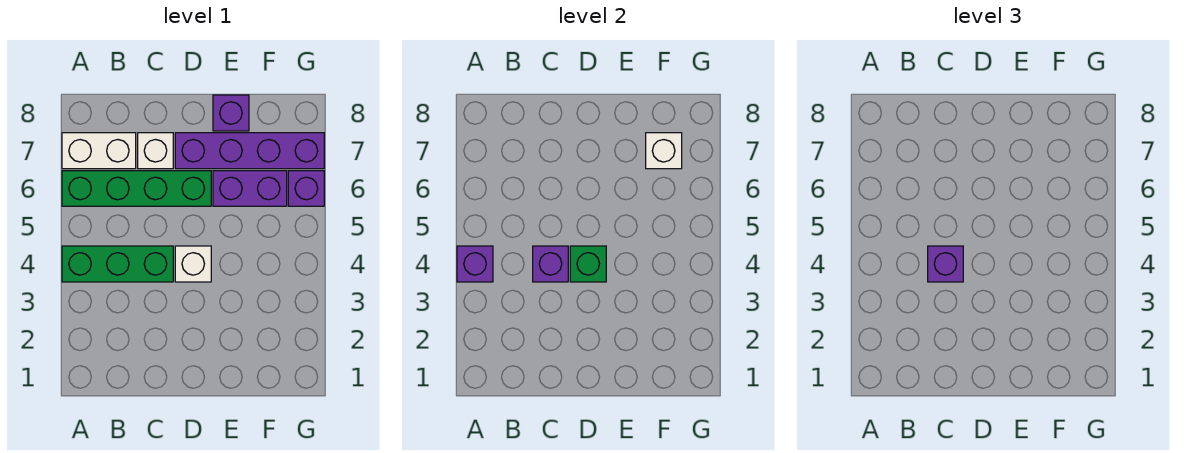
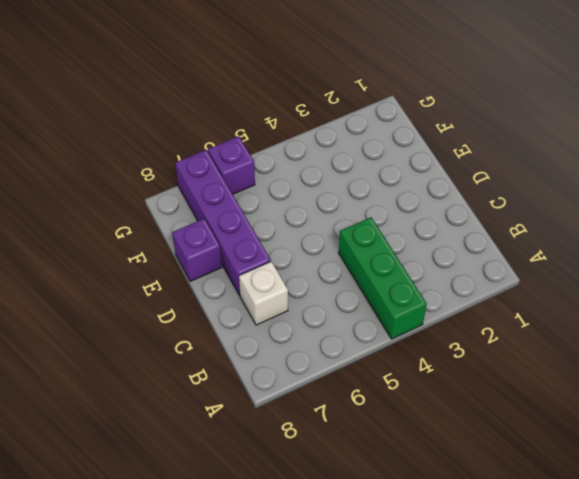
none -> green 1x4 brick [62,171,211,206]
none -> white 1x2 brick [62,133,136,169]
none -> white 1x1 brick [175,246,211,282]

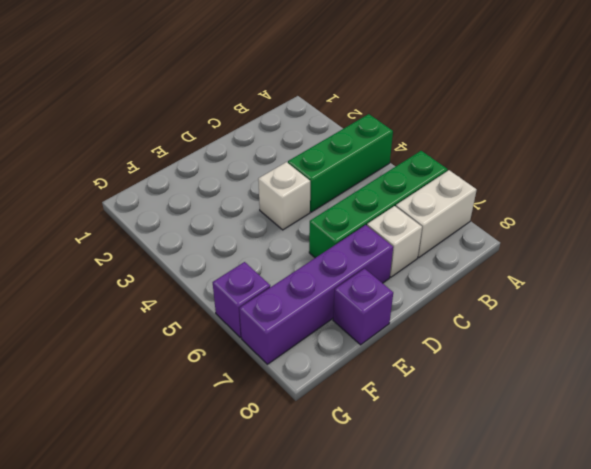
none -> purple 1x2 brick [213,171,287,206]
none -> purple 1x1 brick [457,246,493,282]
none -> purple 1x1 brick [533,246,568,282]

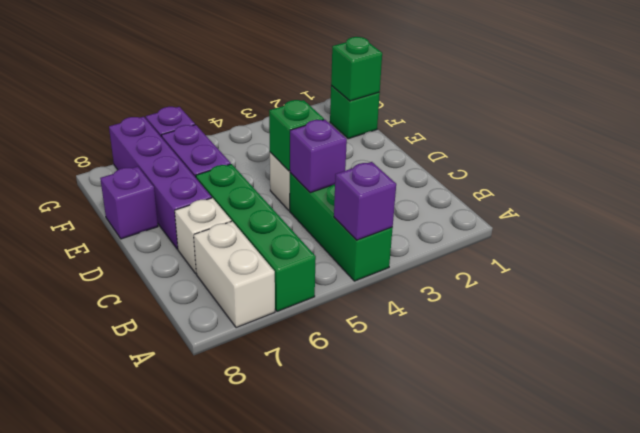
green 1x1 brick [330,86,380,139] -> none
green 1x1 brick [331,37,382,101] -> none
none -> white 1x1 brick [646,133,682,169]
none -> purple 1x1 brick [928,246,963,282]

